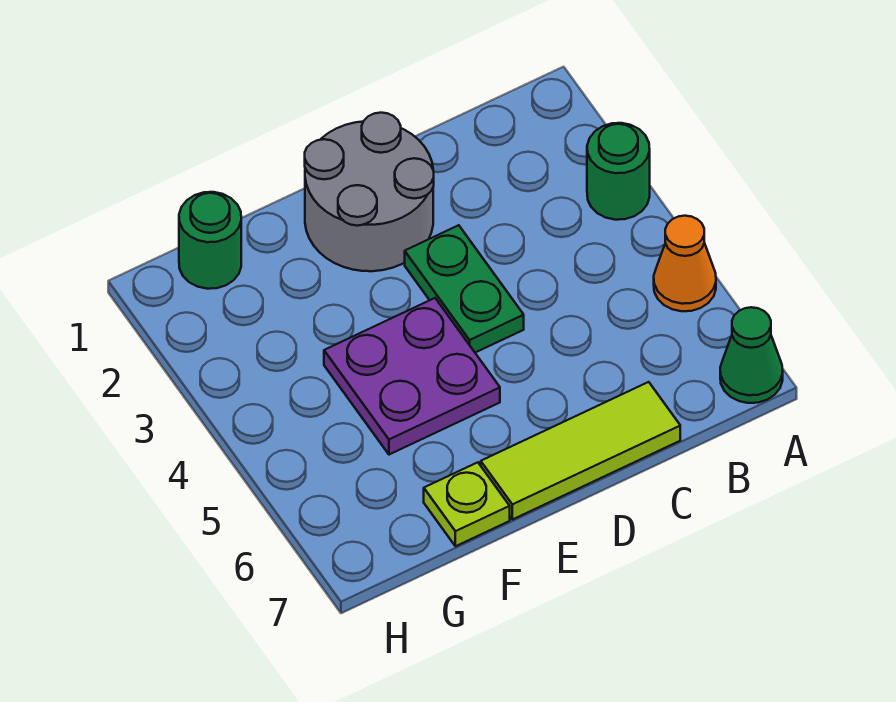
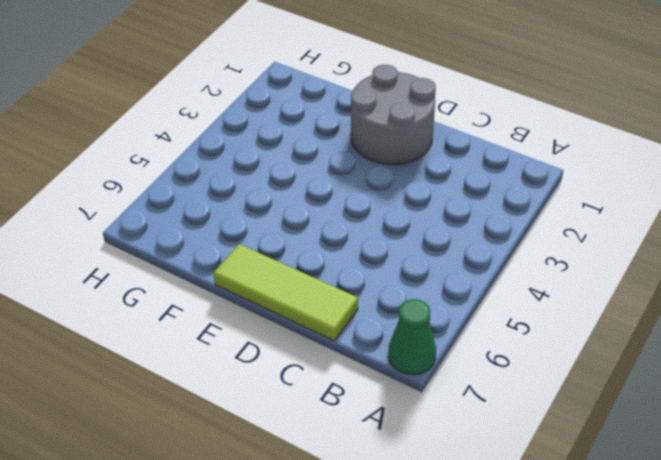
none -> green 1x1 round brick [587,123,650,220]
none -> orange 1x1 cone [654,216,716,311]

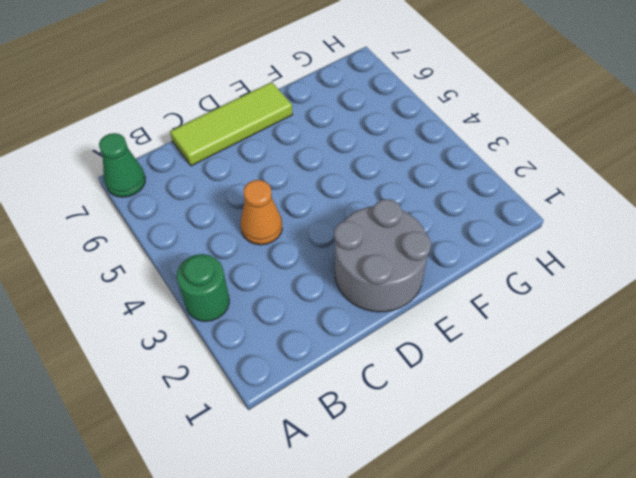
orange 1x1 cone [241,180,282,245] -> orange 1x1 cone moved to [654,216,716,311]
none -> green 1x2 plate [405,225,524,353]
none -> purple 2x2 plate [324,298,500,455]

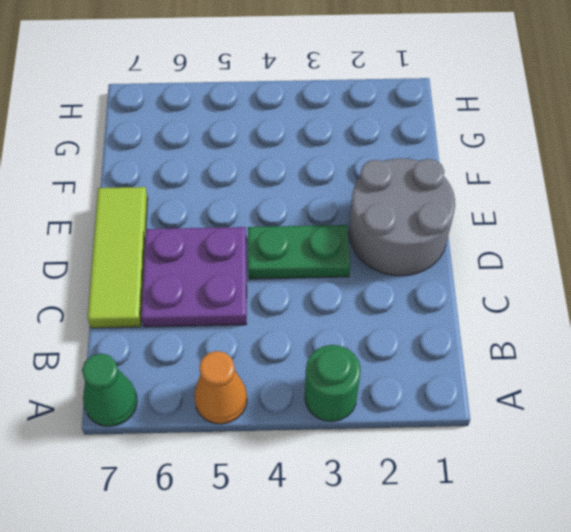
purple 2x2 plate [141,227,247,327] -> purple 2x2 plate moved to [324,298,500,455]
none -> lime 1x1 plate [424,462,510,546]
none -> green 1x1 round brick [179,192,241,289]

